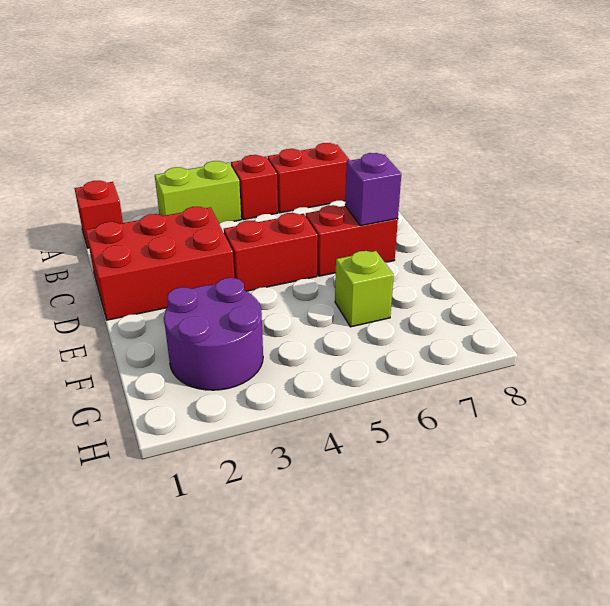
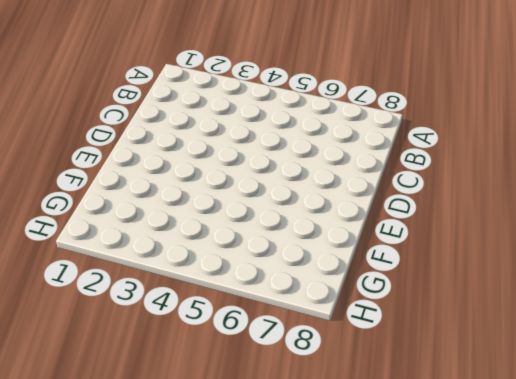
none -> red 1x1 brick [75,180,123,248]
none -> lime 1x2 brick [155,161,241,224]

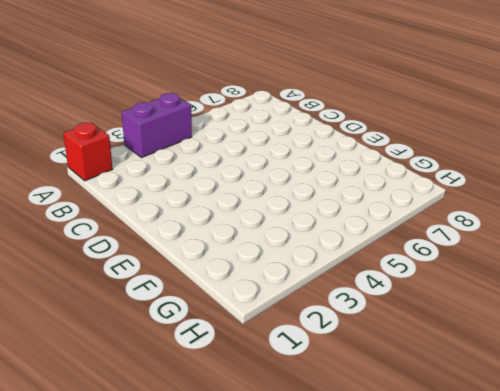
purple 1x2 brick [122,93,192,157] -> lime 1x2 brick [155,161,241,224]
none -> red 1x1 brick [231,155,278,220]
none -> red 1x2 brick [268,143,350,213]

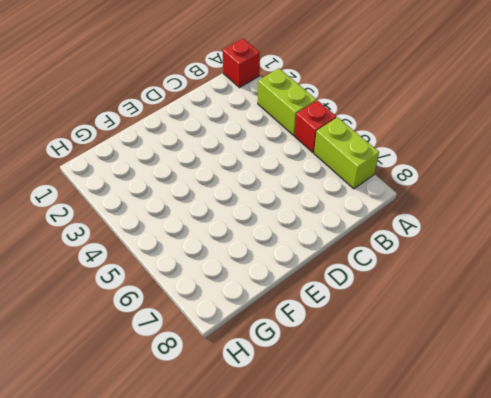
lime 1x2 brick [314,117,379,189] -> red 1x2 brick [268,143,350,213]
none -> red 2x3 brick [86,207,234,320]
none -> red 1x2 brick [224,213,318,291]

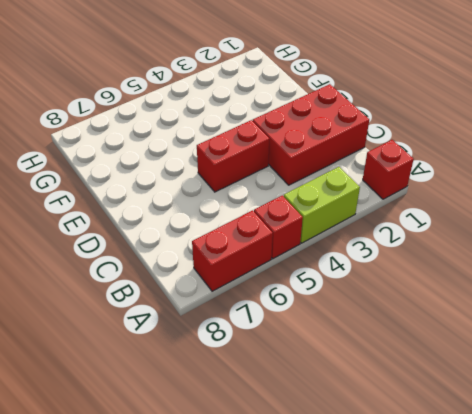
none -> red 1x2 brick [306,205,398,276]
none -> purple 2x2 round brick [164,278,263,390]

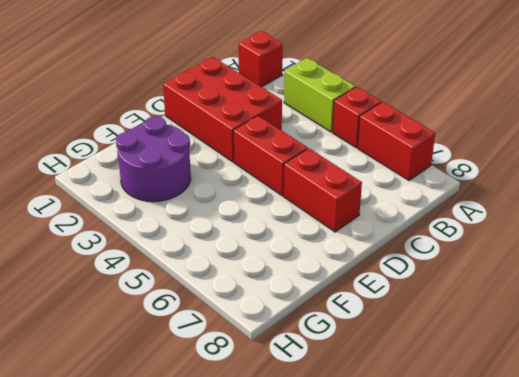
none -> lime 1x1 brick [335,251,394,327]
none -> purple 1x1 brick [345,153,401,226]

